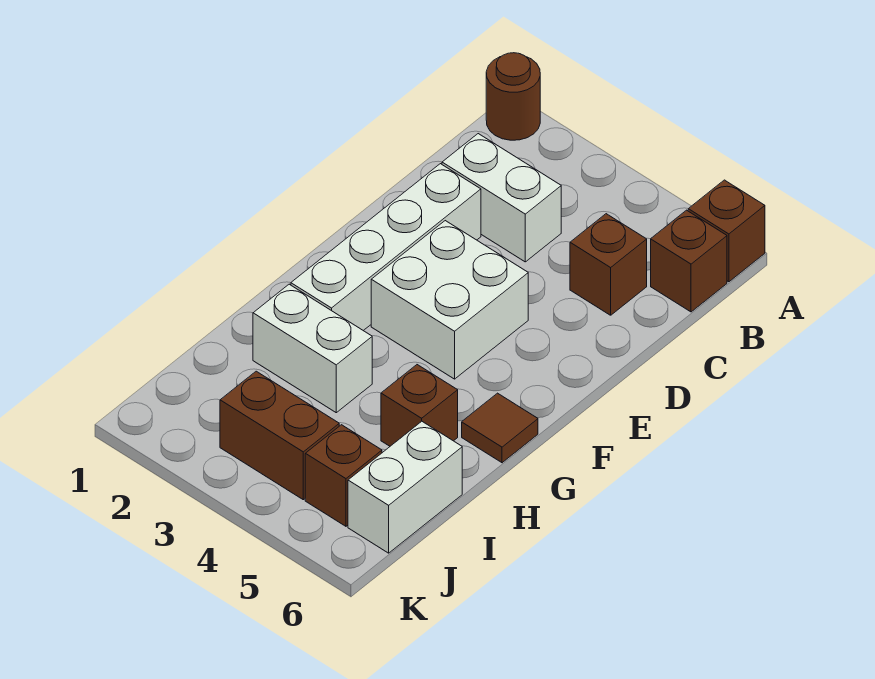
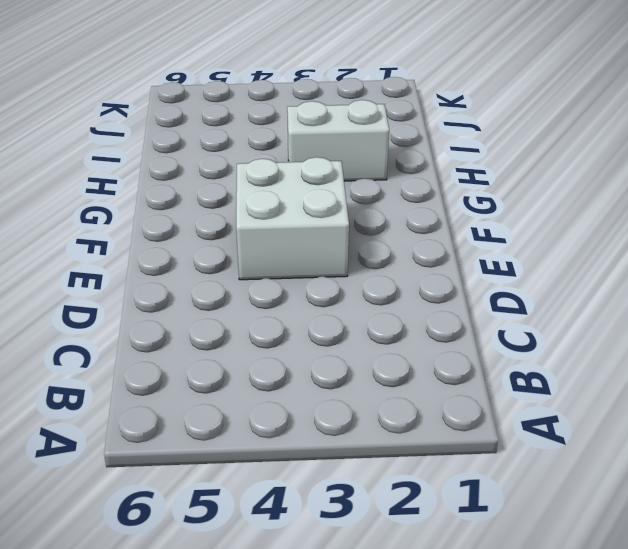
none -> brown 1x1 round brick [486,53,540,140]
none -> brown 1x1 brick [688,180,765,282]
none -> brown 1x1 brick [651,210,727,312]

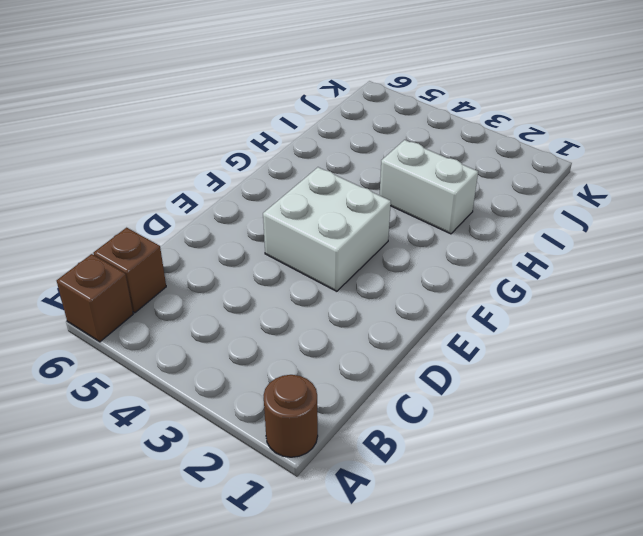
none -> white 1x2 brick [442,134,561,262]
none -> brown 1x1 brick [570,214,647,315]
none -> white 1x4 brick [291,164,481,331]

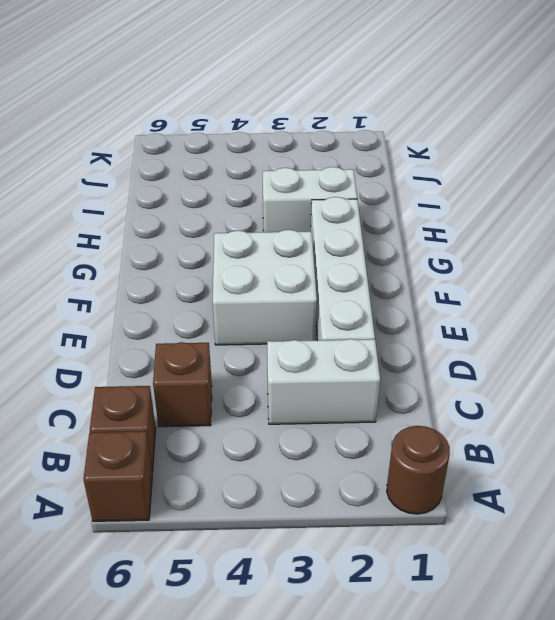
none -> brown 1x1 tile [462,393,538,463]
none -> brown 1x1 brick [381,365,458,446]
none -> white 1x2 brick [348,421,462,553]

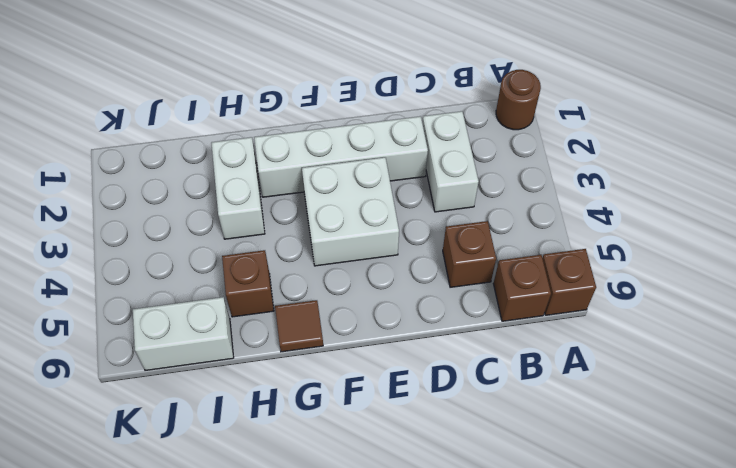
none -> brown 1x2 brick [220,371,339,500]
none -> brown 1x1 brick [305,425,382,526]

